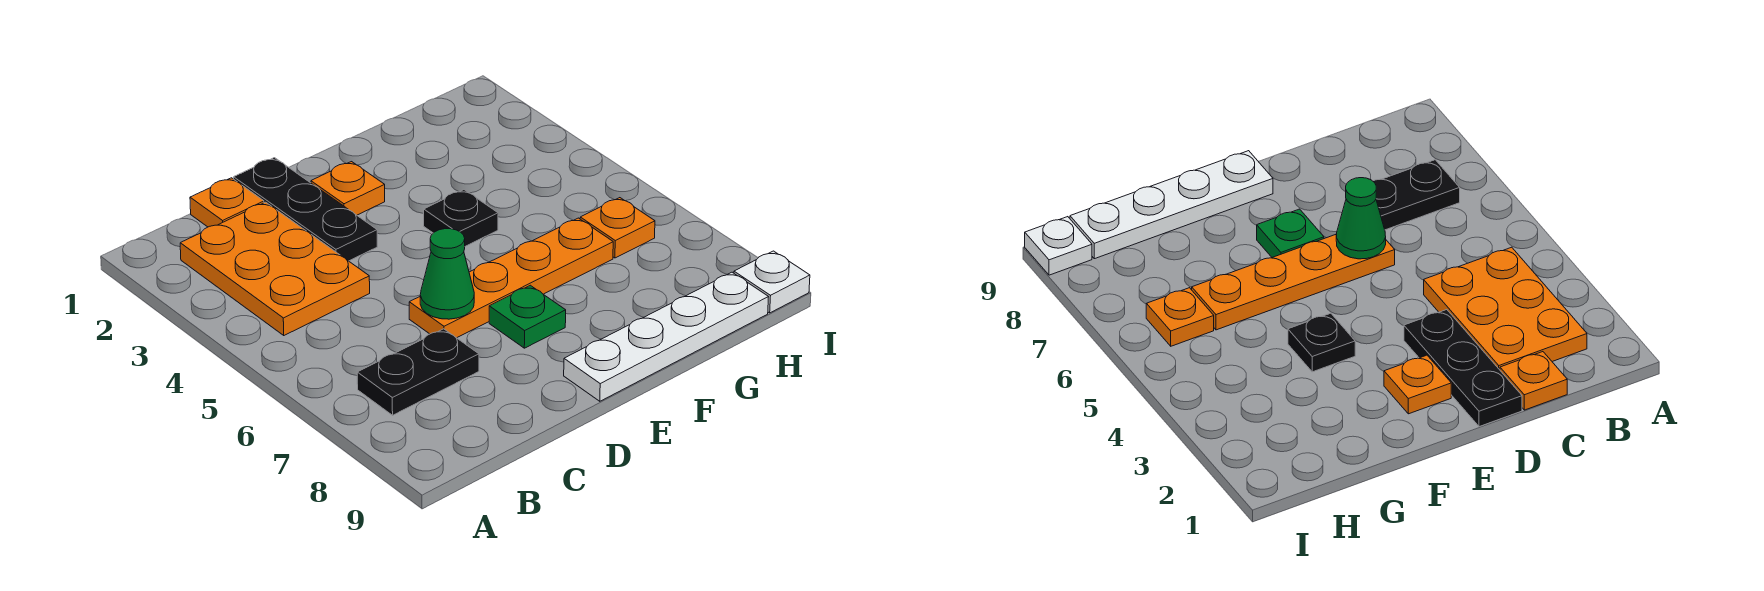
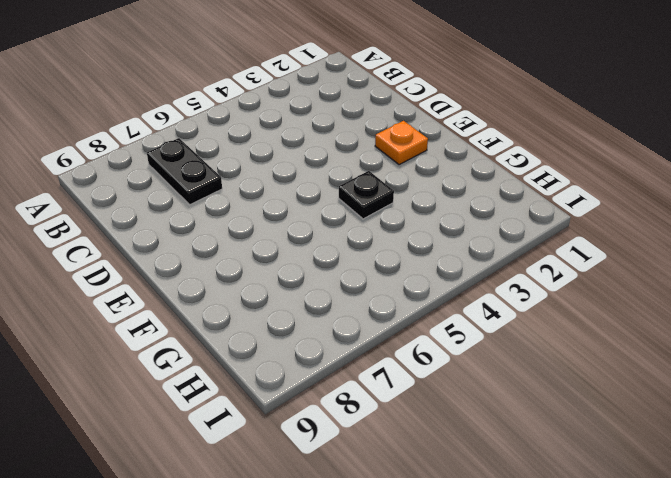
none -> orange 2x3 plate [180,202,370,335]
none -> orange 1x1 plate [190,178,264,227]
none -> black 1x3 plate [234,158,377,261]

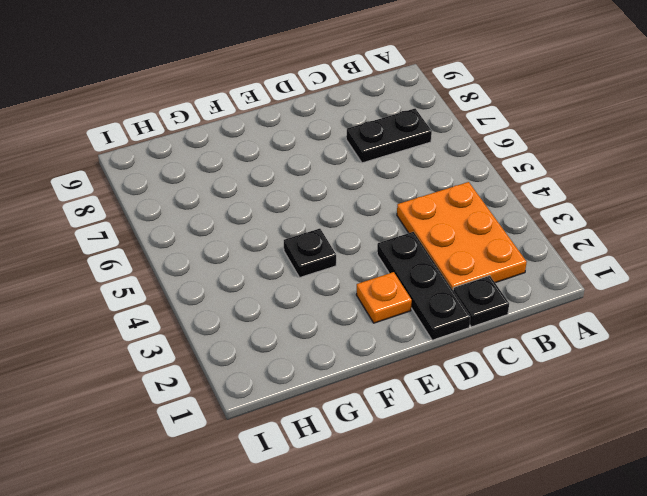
black 1x1 plate [453,276,509,327] -> orange 1x1 plate [190,178,264,227]
none -> orange 1x4 plate [409,218,613,338]
none -> green 1x1 plate [489,285,566,348]
none -> white 1x4 plate [564,272,768,401]

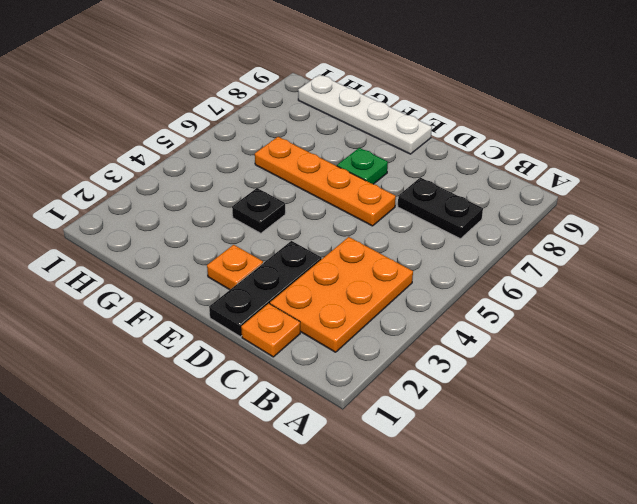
none -> orange 1x1 plate [580,198,655,258]
none -> white 1x1 plate [734,251,810,313]
none -> green 1x1 cone [420,229,474,319]

